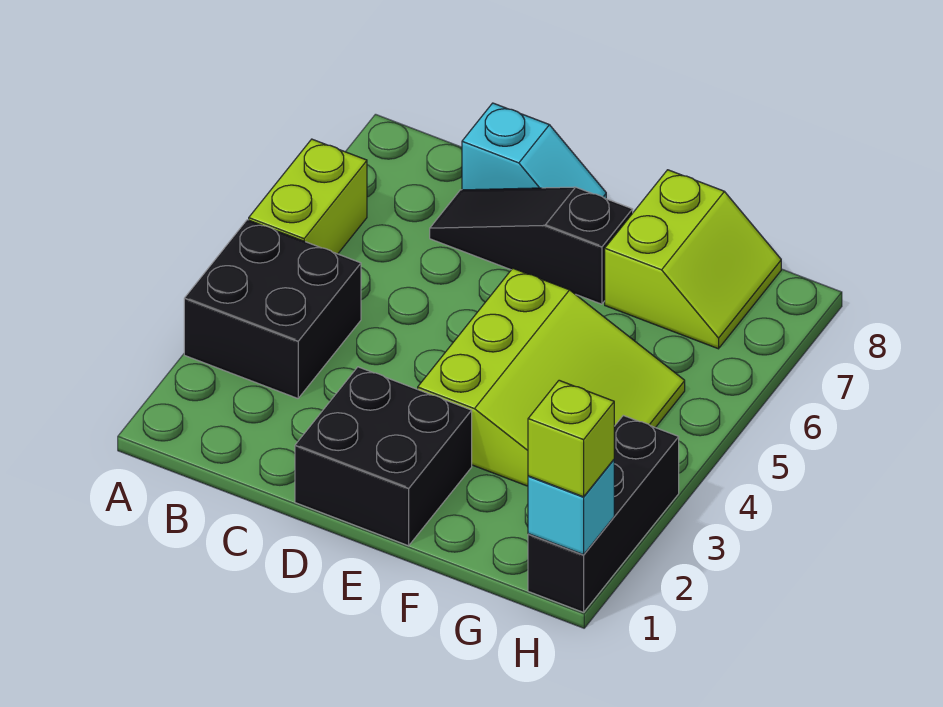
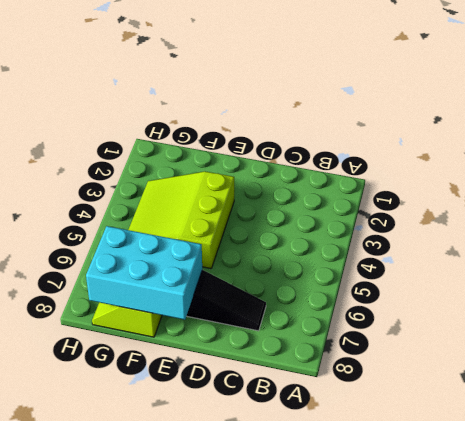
cyan 2x3 brick [86,226,202,320] -> none
none -> black 2x2 brick [184,220,361,398]
none -> lime 1x2 brick [249,139,367,254]

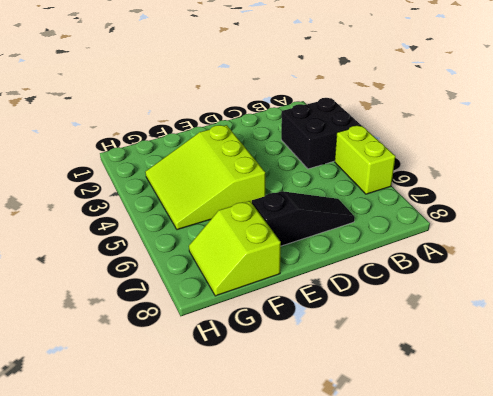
none -> cyan 1x2 slope [462,103,606,199]
none -> black 2x2 brick [295,367,472,546]

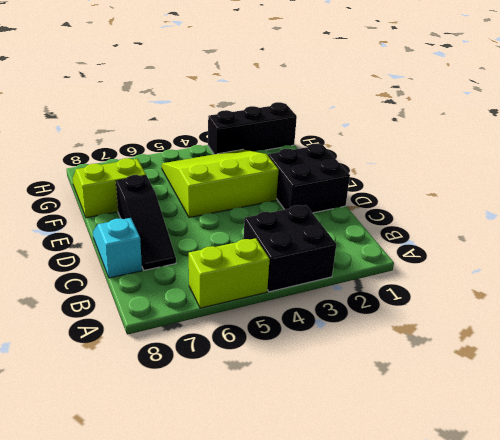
none -> cyan 1x1 brick [528,460,614,555]
none -> lime 1x1 brick [528,380,614,497]

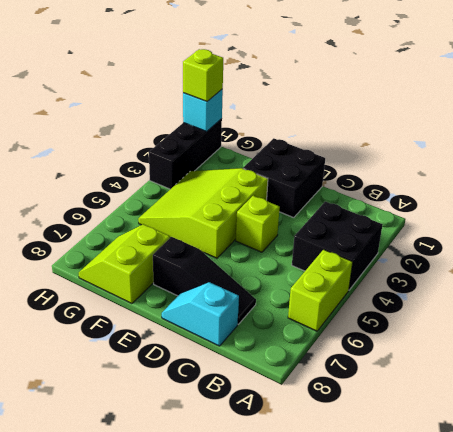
lime 1x1 brick [236,196,280,252] -> none

